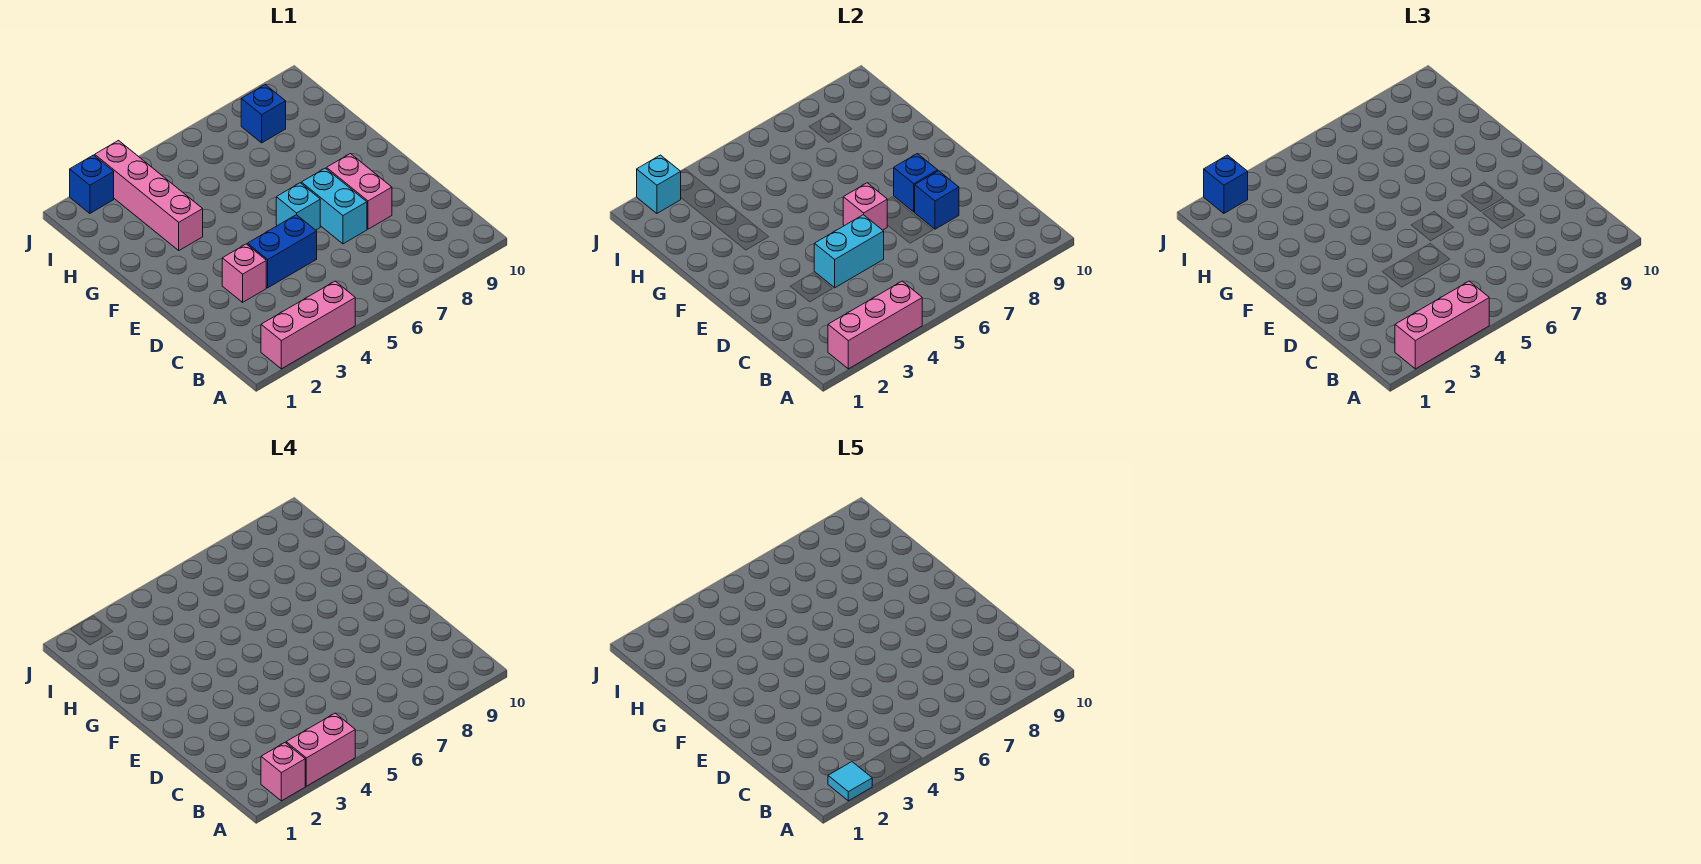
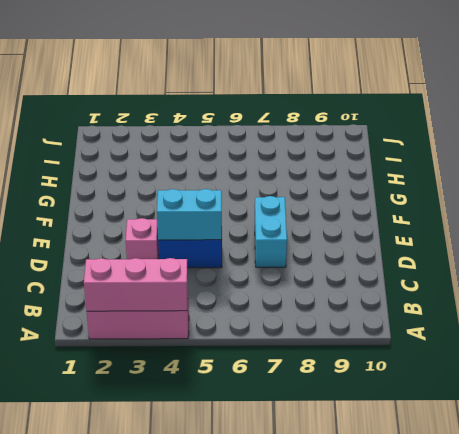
none -> pink 1x2 brick [327,154,392,229]
none -> cyan 1x1 brick [276,183,320,230]
none -> pink 1x4 brick [95,141,203,250]

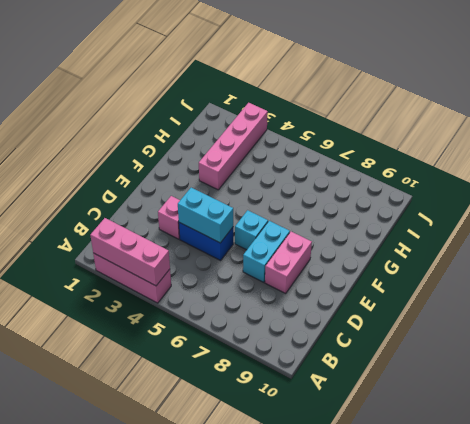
none -> blue 1x1 brick [241,85,286,143]
none -> blue 1x1 brick [70,155,114,213]
none -> blue 1x1 brick [914,171,959,229]

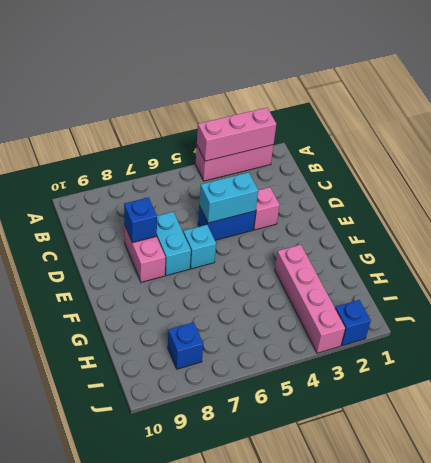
none -> pink 1x1 brick [843,183,887,230]
none -> blue 1x1 brick [894,154,938,212]
none -> cyan 1x1 brick [637,155,681,213]

